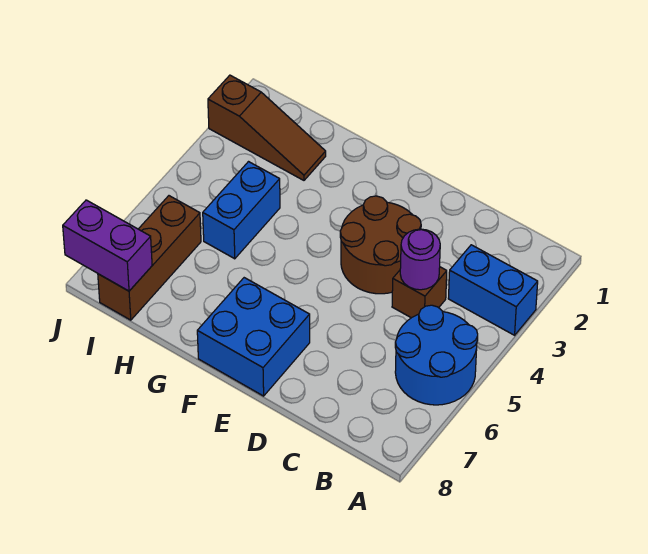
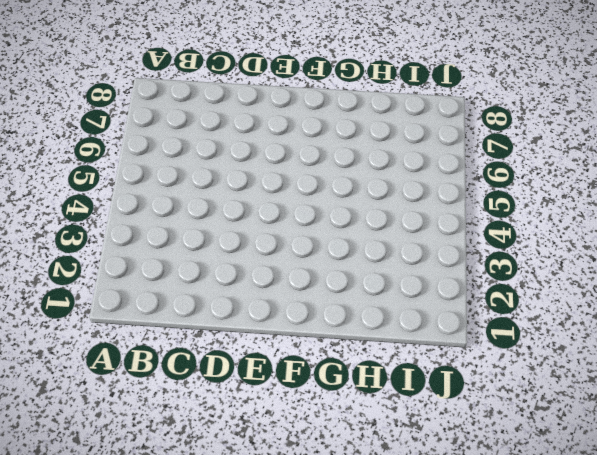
none -> blue 1x2 brick [448,245,538,335]
none -> blue 2x2 round brick [395,305,478,405]

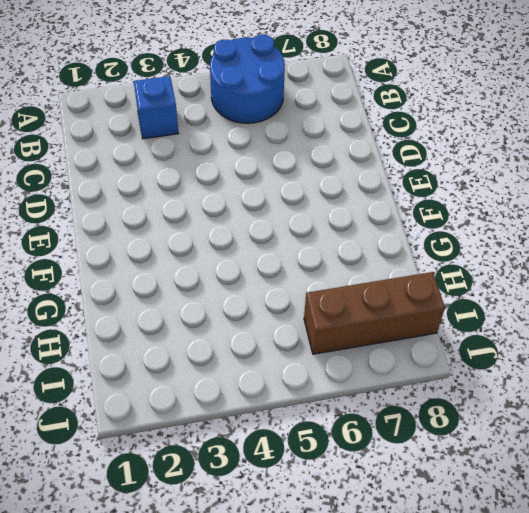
blue 1x1 brick [134,76,178,139] -> blue 1x2 brick [448,245,538,335]
none -> brown 1x1 brick [392,267,447,318]
none -> brown 2x2 round brick [340,196,421,294]

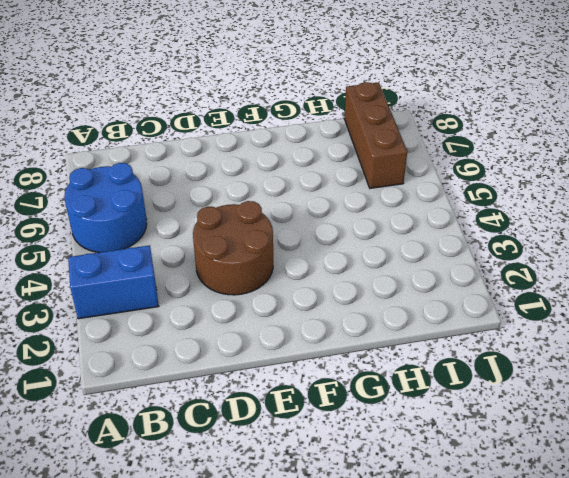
none -> brown 1x1 brick [392,267,447,318]
none -> blue 2x2 brick [197,278,310,396]

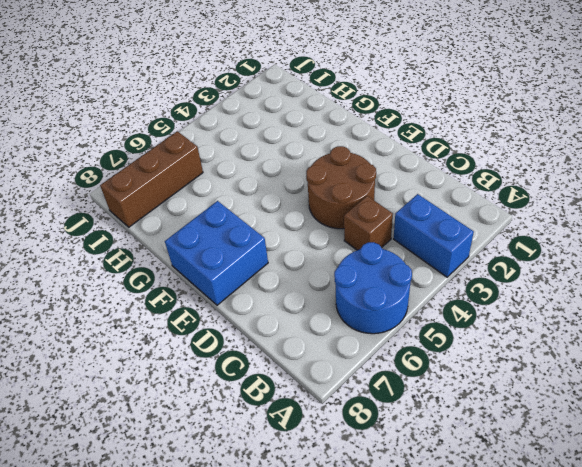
none -> brown 1x3 slope [208,75,326,180]
none -> blue 1x2 brick [203,162,280,259]

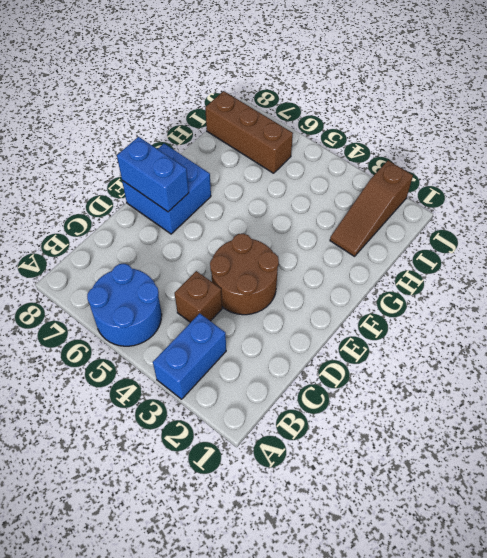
blue 1x2 brick [117,137,189,212] -> blue 1x2 brick moved to [203,162,280,259]
none -> purple 1x1 round brick [400,229,440,290]
none -> purple 1x2 brick [63,200,152,291]

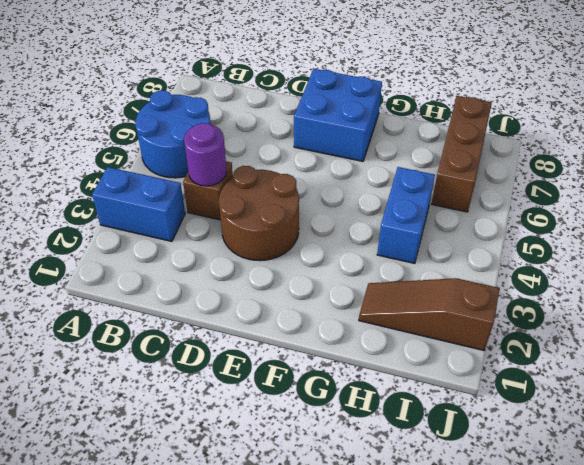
none -> purple 1x2 brick [63,200,152,291]

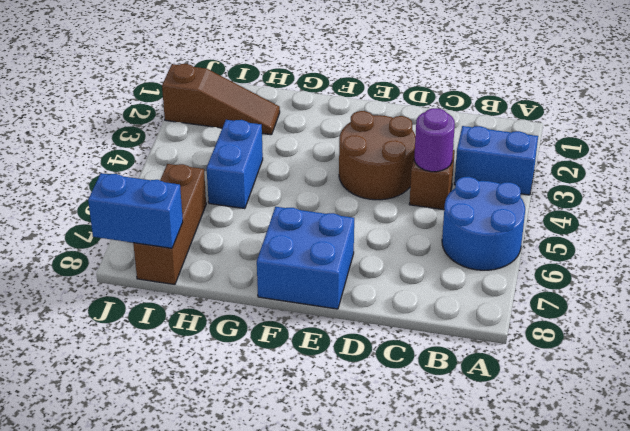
blue 1x2 brick [88,173,183,248] -> purple 1x2 brick [63,200,152,291]

